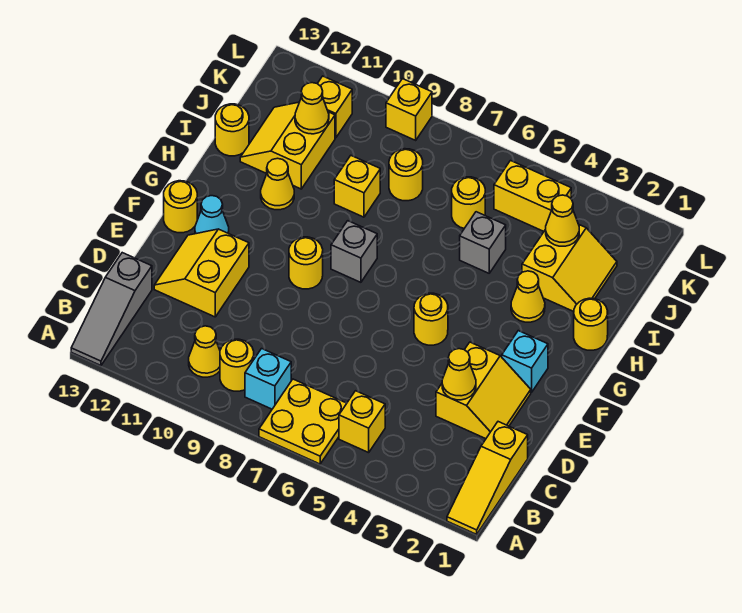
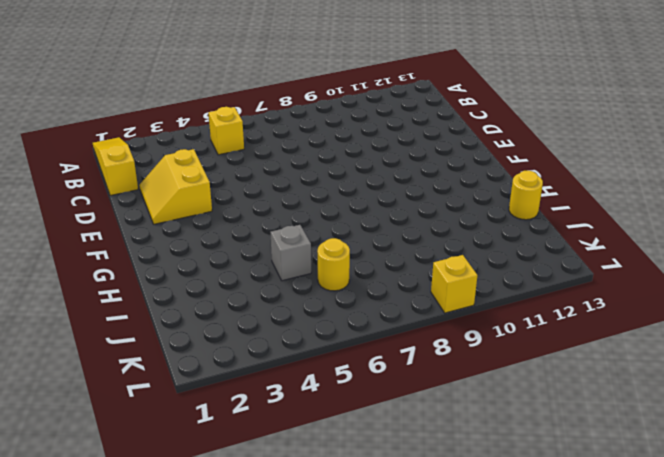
none -> yellow 2x2 plate [259,379,347,464]
none -> grey 1x3 slope [71,253,152,366]
none -> cyan 1x1 brick [245,349,291,409]
none -> yellow 1x1 round brick [220,339,254,391]

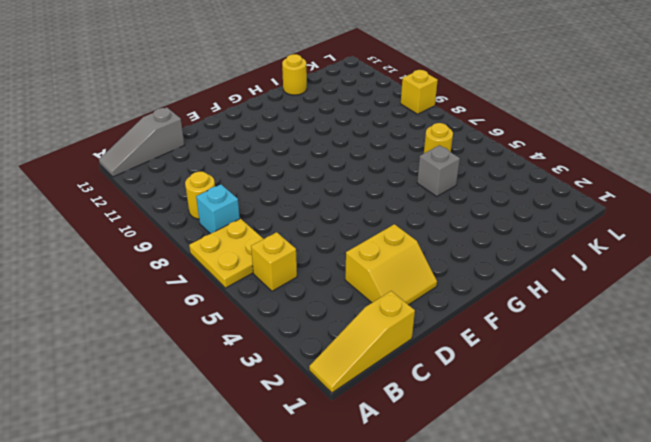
none -> yellow 1x1 cone [189,326,220,377]
none -> yellow 2x2 slope [154,229,249,317]
none -> cyan 1x1 brick [502,331,548,392]
none -> yellow 1x1 round brick [414,293,448,345]

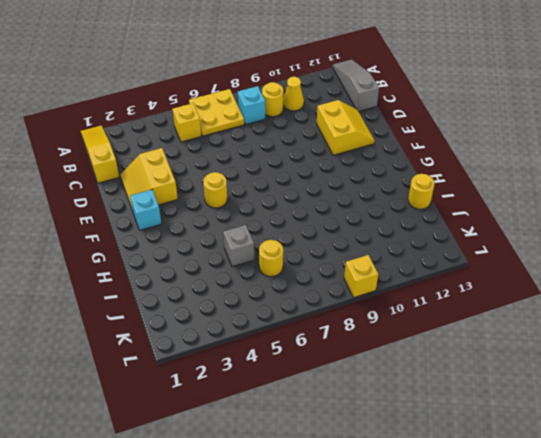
none -> yellow 1x1 round brick [289,237,323,289]
none -> cyan 1x1 cone [195,196,229,234]
none -> yellow 1x1 round brick [164,181,197,233]
none -> grey 1x1 brick [331,221,377,282]

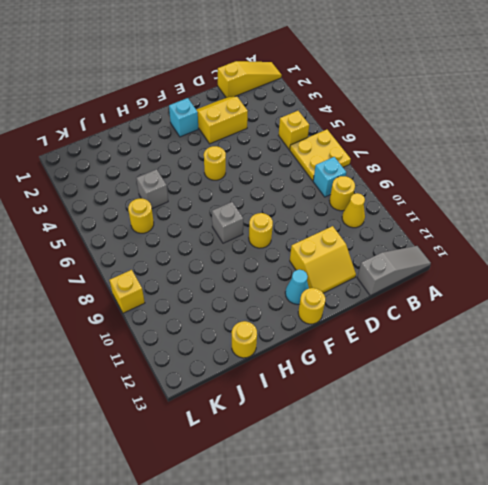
none -> yellow 1x1 round brick [574,298,608,350]
none -> yellow 1x1 cone [511,271,545,322]
none -> yellow 1x1 cone [261,158,294,210]
none -> yellow 2x2 slope [522,225,617,312]

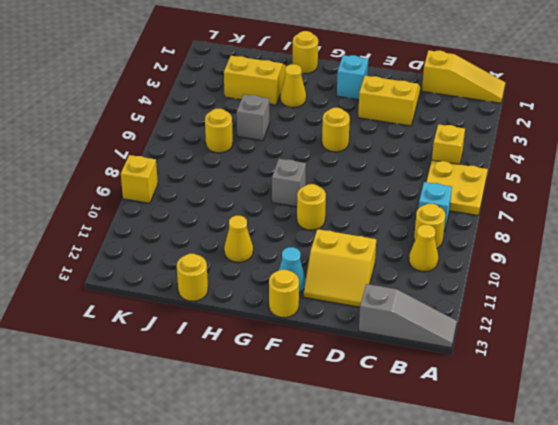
none -> yellow 1x1 brick [334,156,380,217]
none -> yellow 2x2 slope [240,102,335,189]
none -> yellow 1x1 round brick [389,149,423,201]
none -> yellow 1x2 brick [494,161,571,231]

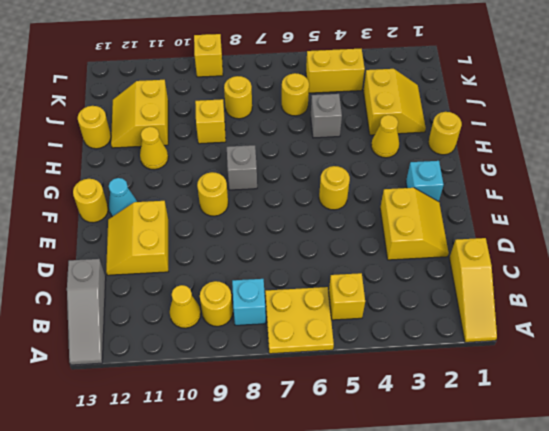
none -> yellow 1x1 brick [317,76,352,138]
none -> yellow 1x1 cone [442,349,476,400]
none -> yellow 1x1 cone [546,195,579,246]
none -> yellow 1x1 cone [295,83,329,134]

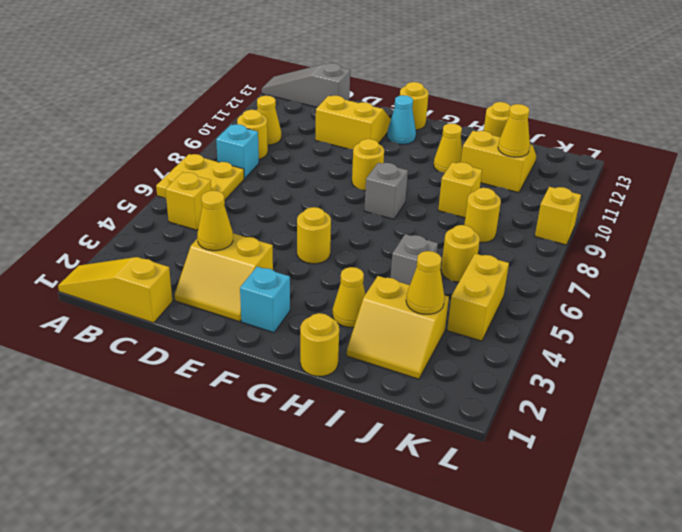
none -> yellow 1x1 brick [317,76,352,138]

